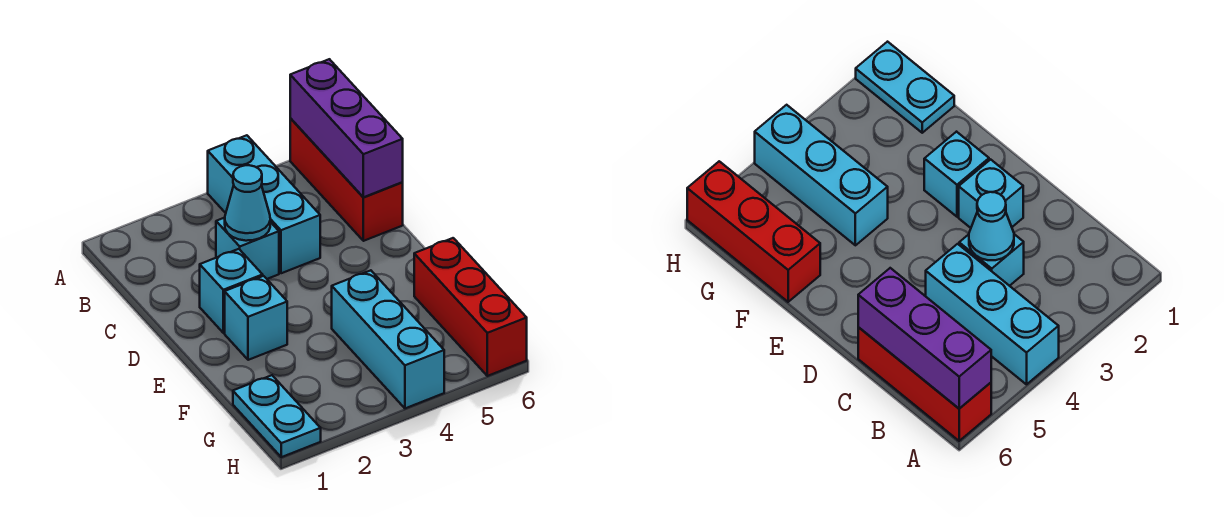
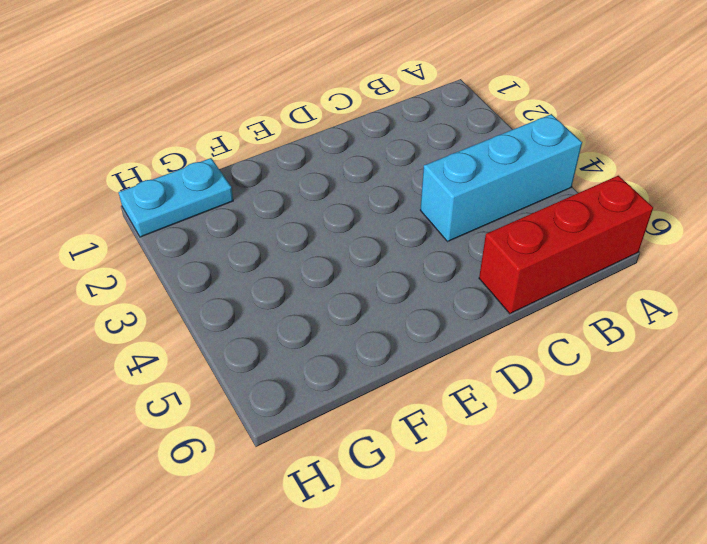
none -> cyan 1x1 brick [216,218,279,279]
none -> cyan 1x1 brick [200,249,263,333]

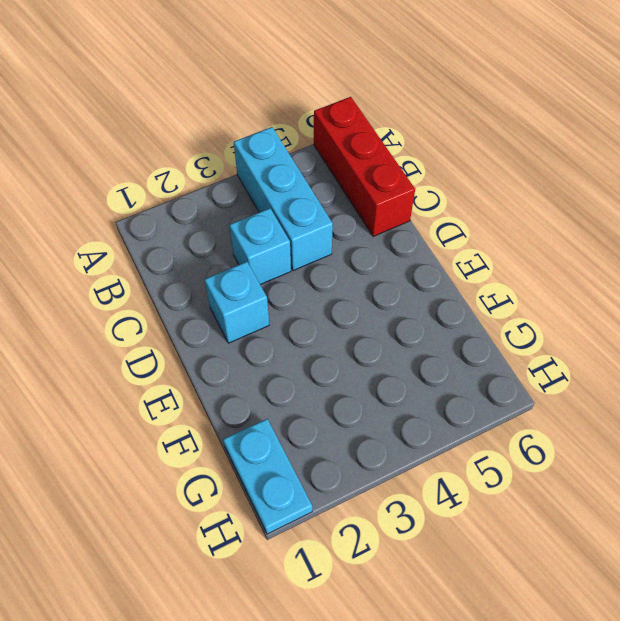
none -> cyan 1x1 brick [225,276,287,360]
none -> cyan 1x3 brick [332,270,444,408]

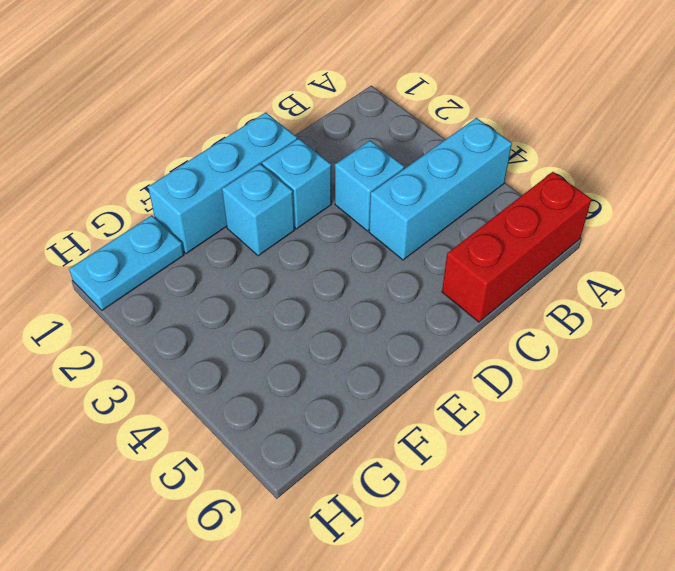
cyan 1x3 brick [148,112,297,254] -> cyan 1x3 brick moved to [332,270,444,408]
none -> red 1x3 brick [414,238,527,376]
none -> purple 1x3 brick [290,59,403,197]

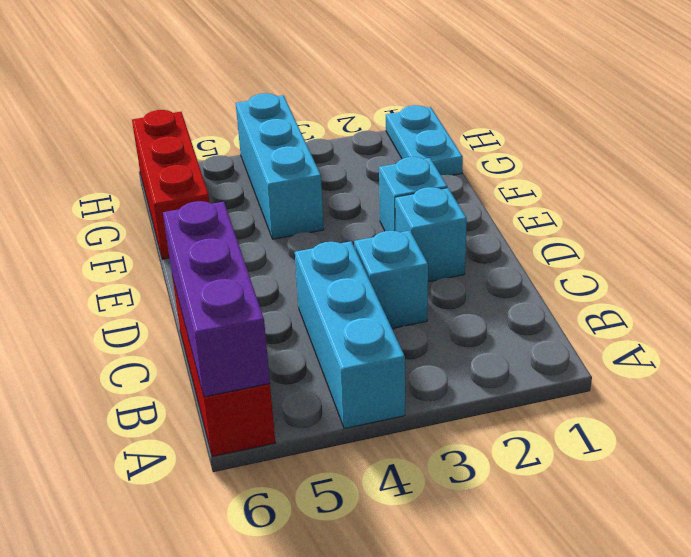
none -> cyan 1x1 cone [225,165,270,241]

